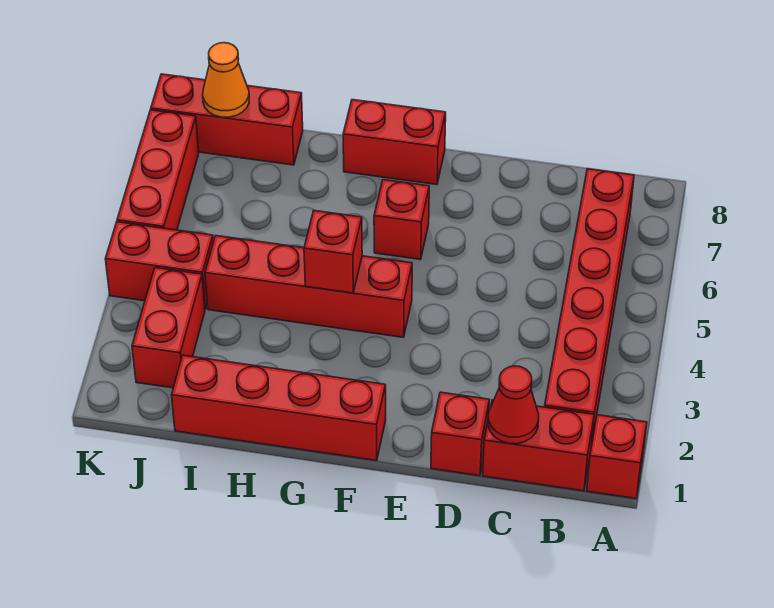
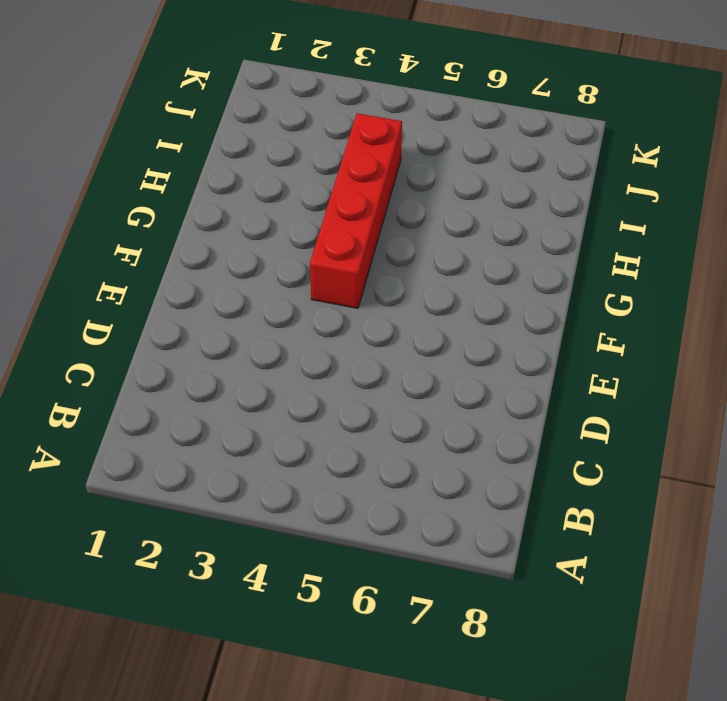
none -> red 1x1 brick [587,415,647,499]
none -> red 1x2 brick [483,400,594,491]
none -> red 1x6 brick [545,169,634,445]

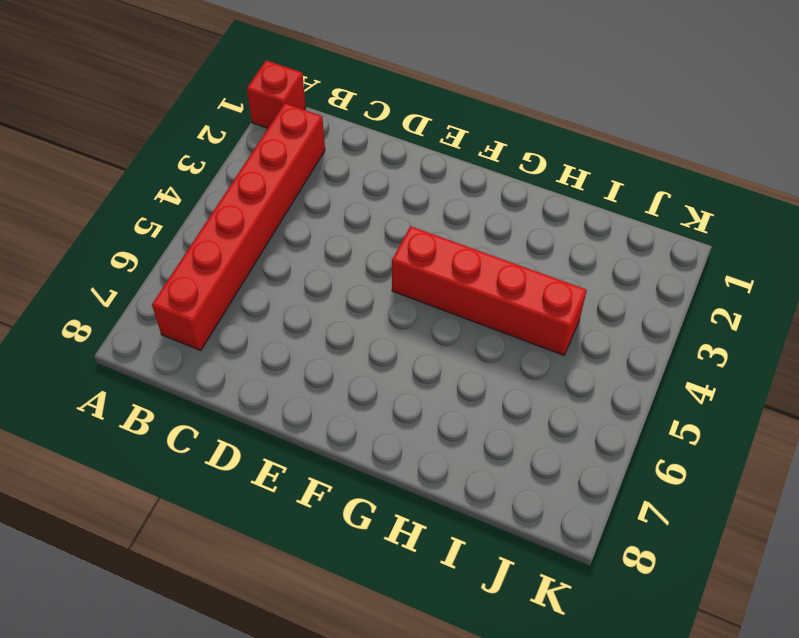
none -> red 1x2 brick [483,400,594,491]
none -> red 1x1 brick [431,392,489,476]
none -> red 1x4 brick [172,355,386,461]

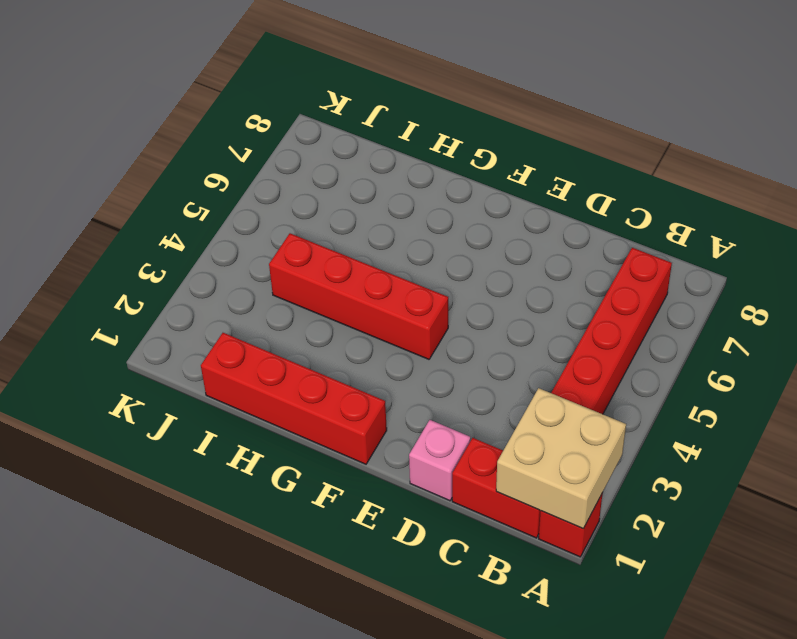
tan 2x2 brick [496,388,626,528] -> none
pink 1x1 brick [409,420,470,501] -> red 1x1 brick [431,392,489,476]
none -> red 1x1 brick [374,180,429,260]
none -> red 1x2 brick [343,100,446,185]
none -> red 1x3 brick [151,74,303,165]

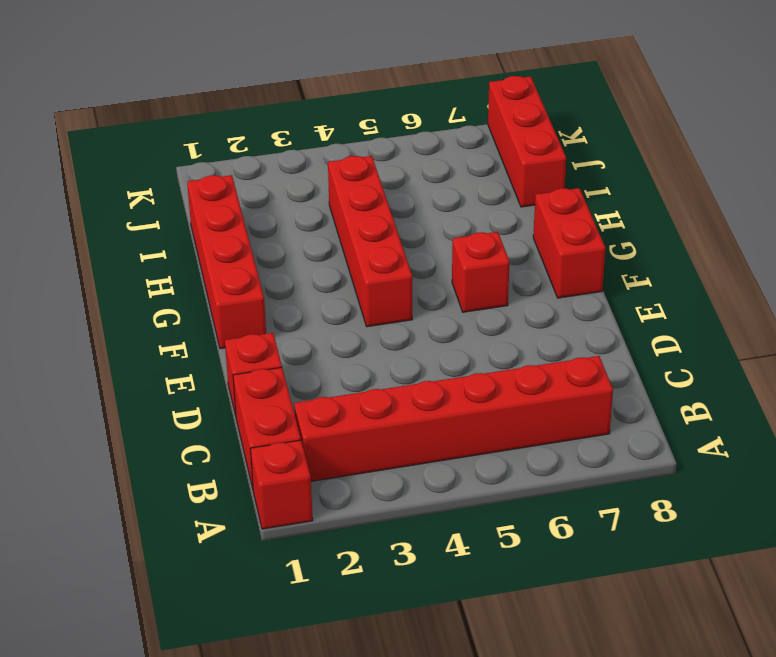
none -> red 1x2 brick [132,268,205,388]
none -> red 1x2 brick [105,222,213,309]
none -> red 1x3 brick [117,110,199,230]

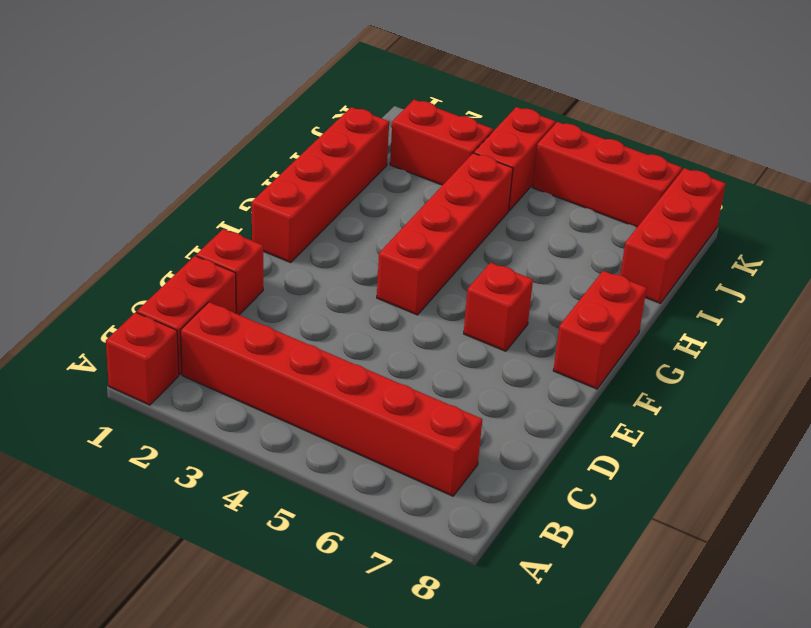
none -> red 1x1 cone [488,366,539,444]
none -> red 1x1 brick [304,211,362,293]
none -> orange 1x1 cone [203,43,249,117]

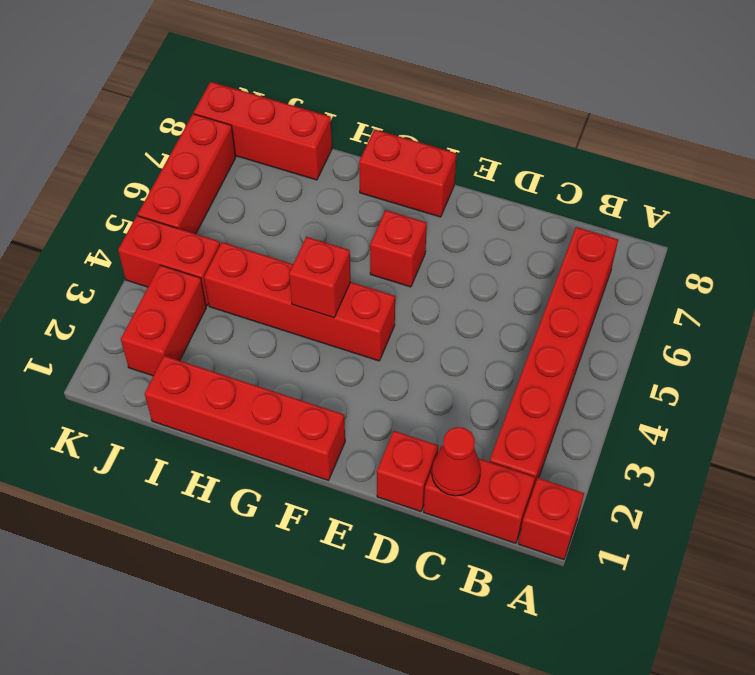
none -> orange 1x1 cone [203,43,249,117]

